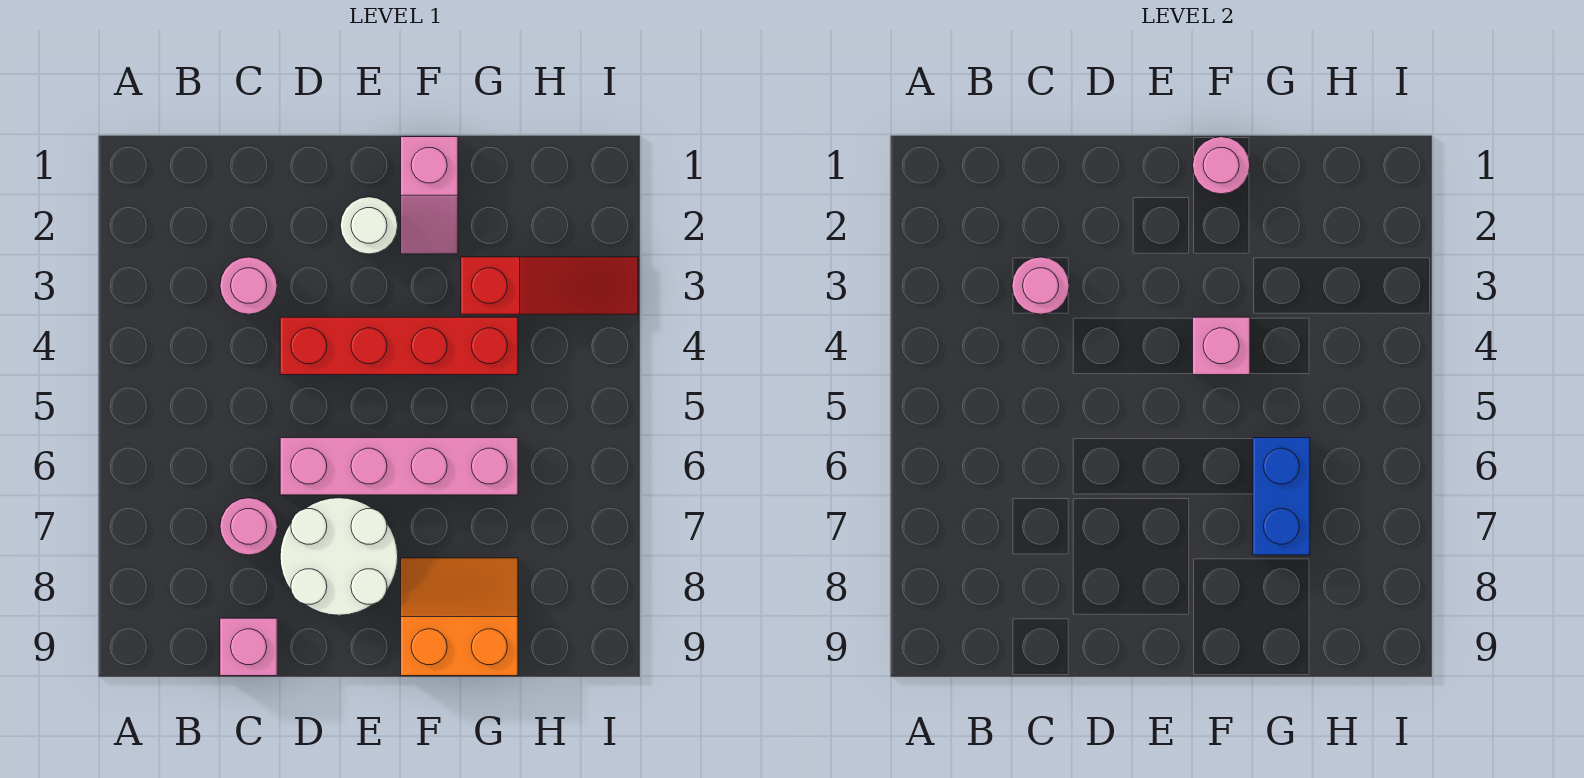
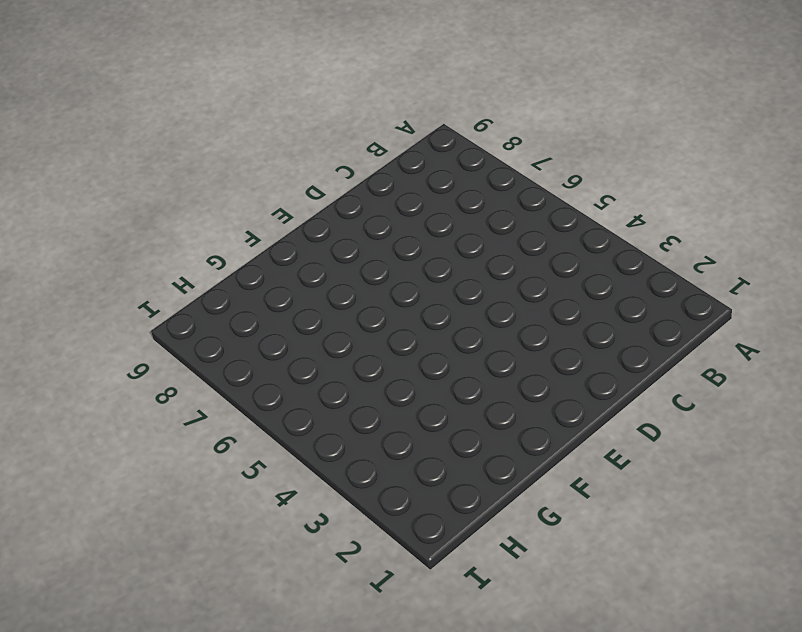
none -> pink 1x1 round brick [220,257,277,314]
none -> pink 1x1 round brick [220,498,277,555]
none -> pink 1x1 brick [220,618,277,676]

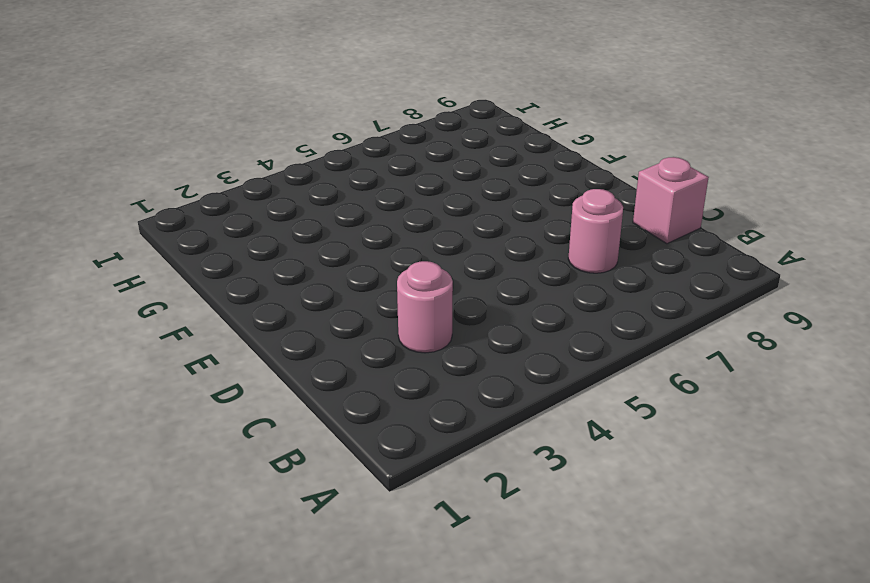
none -> red 1x4 brick [280,317,518,375]
none -> pink 1x4 brick [280,438,518,495]
none -> white 2x2 round brick [280,498,398,615]

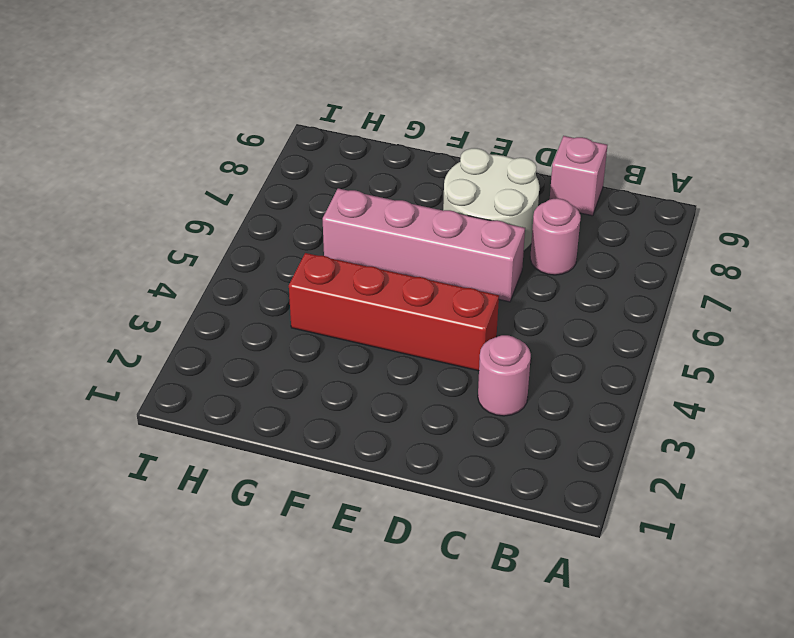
none -> white 1x1 round brick [340,197,398,254]
none -> pink 1x2 slope [401,137,458,254]
none -> orange 2x2 slope [401,558,518,676]

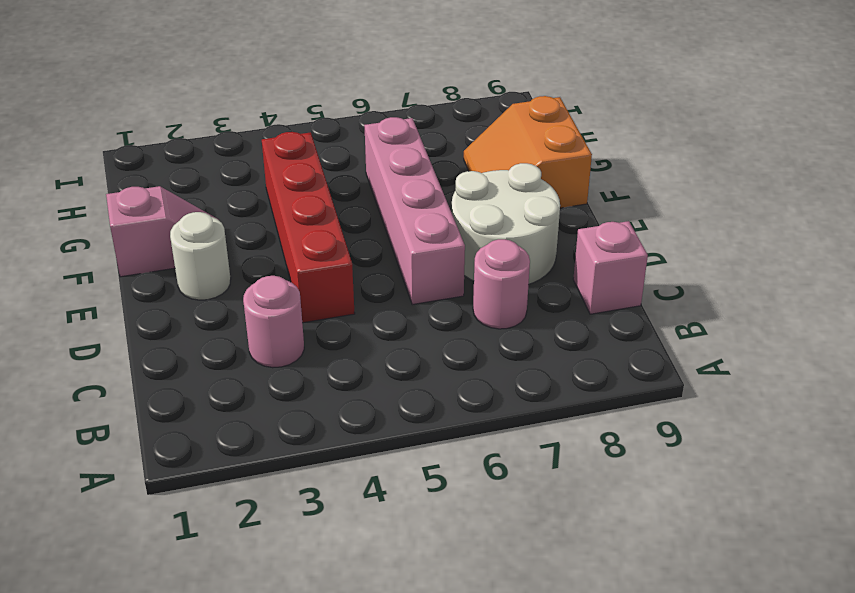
none -> red 1x3 slope [461,257,638,314]
none -> pink 1x1 round brick [1012,257,1069,314]
none -> pink 1x1 round brick [1193,137,1250,194]

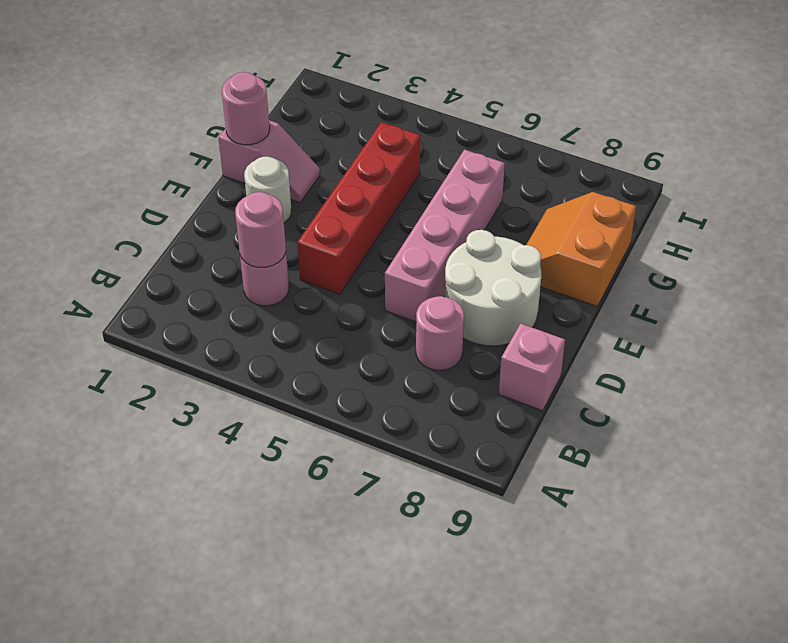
none -> red 1x3 slope [461,257,638,314]
none -> pink 1x1 brick [1193,317,1250,375]
none -> blue 1x2 brick [1253,438,1310,555]

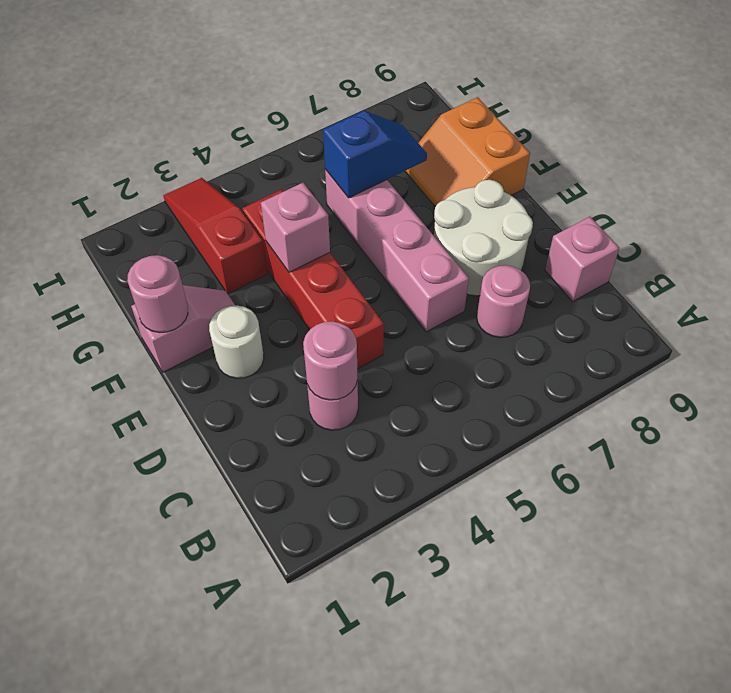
blue 1x2 slope [323,111,427,198] -> blue 1x2 brick [1253,438,1310,555]

